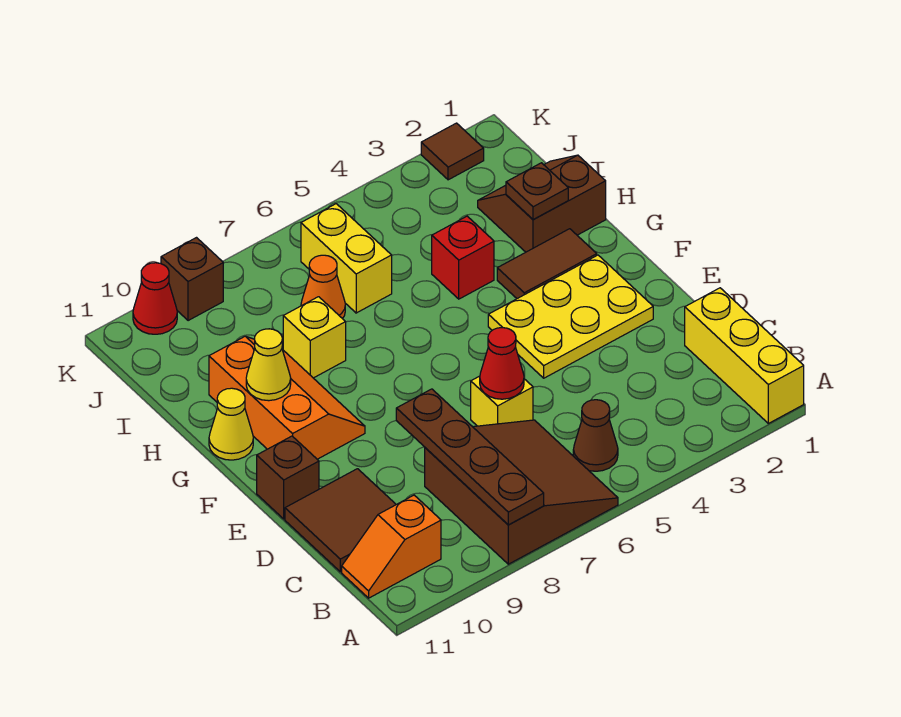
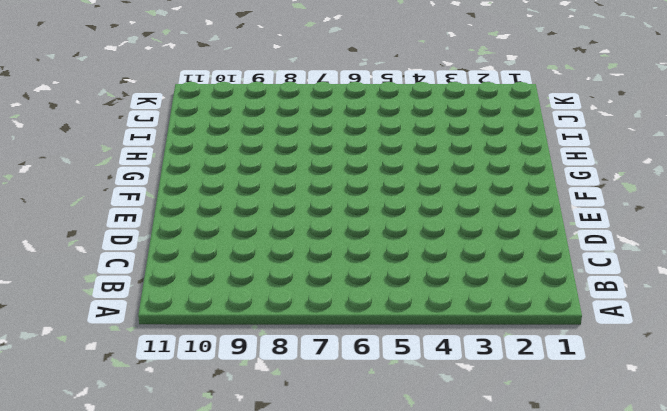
none -> yellow 1x3 brick [685,288,804,423]
none -> brown 3x3 slope [425,420,618,564]
none -> brown 1x1 cone [573,400,618,471]

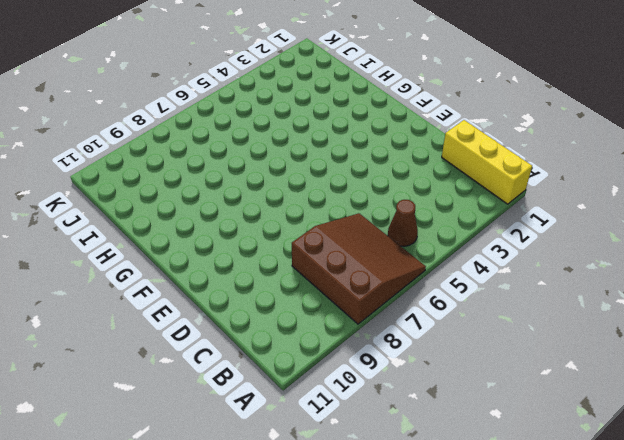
none -> orange 1x2 slope [342,495,441,598]
none -> brown 2x2 tile [285,469,396,572]
none -> yellow 1x1 brick [471,376,533,426]

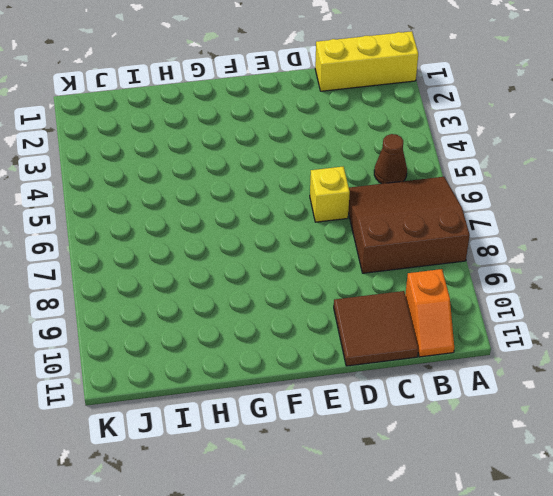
none -> yellow 2x3 plate [488,255,653,378]
none -> brown 1x1 brick [257,436,319,519]
none -> orange 2x3 slope [209,336,365,459]

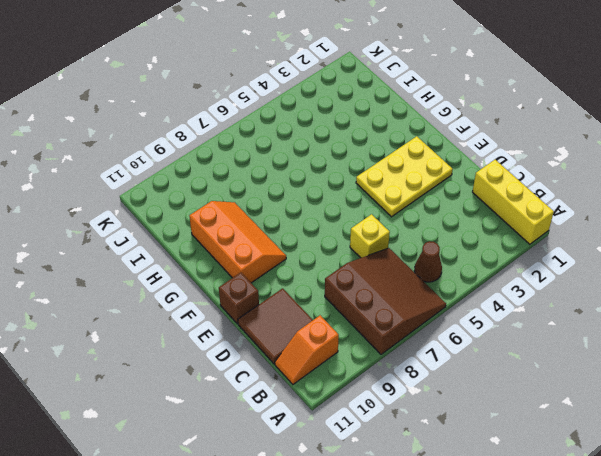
none -> brown 1x2 tile [497,229,597,299]
none -> yellow 1x1 cone [209,388,253,460]
none -> brown 2x2 slope [478,155,606,252]

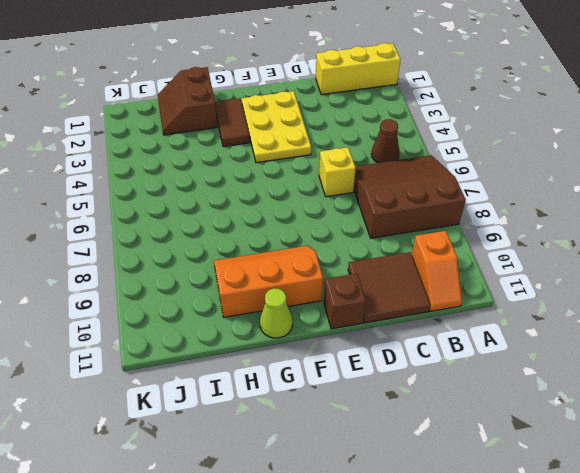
lime 1x1 cone [260,288,293,338] -> yellow 1x1 cone [209,388,253,460]
none -> red 1x1 brick [432,216,494,299]
none -> yellow 1x1 brick [283,297,346,378]
none -> yellow 1x2 brick [301,204,392,313]

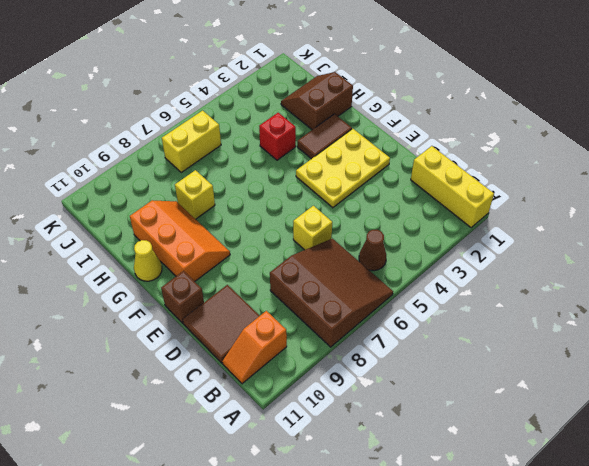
yellow 1x2 brick [162,111,221,172] -> yellow 1x2 brick turned to [301,204,392,313]
none -> orange 1x1 cone [301,255,345,319]
none -> brown 1x1 tile [421,123,484,180]
none -> brown 1x1 brick [161,238,223,321]

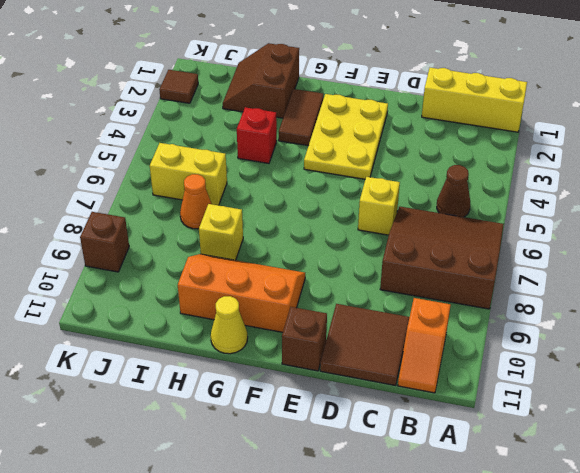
none -> red 1x1 cone [133,263,177,334]
none -> brown 1x4 plate [396,389,544,525]
none -> red 1x1 cone [480,328,524,399]

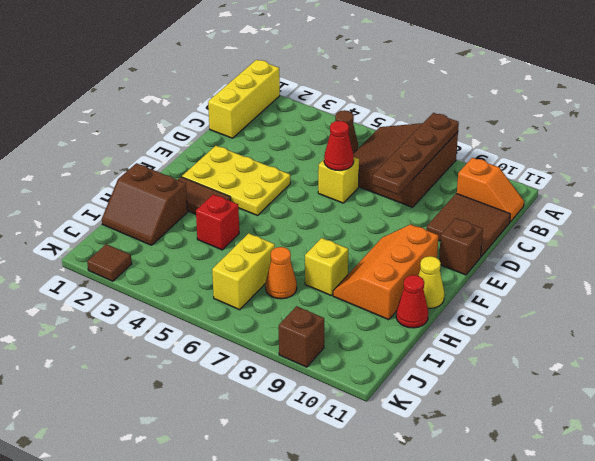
red 1x1 cone [396,275,428,328] -> red 1x1 cone moved to [133,263,177,334]
none -> yellow 1x1 cone [246,329,291,401]
none -> brown 1x1 plate [506,163,568,219]

